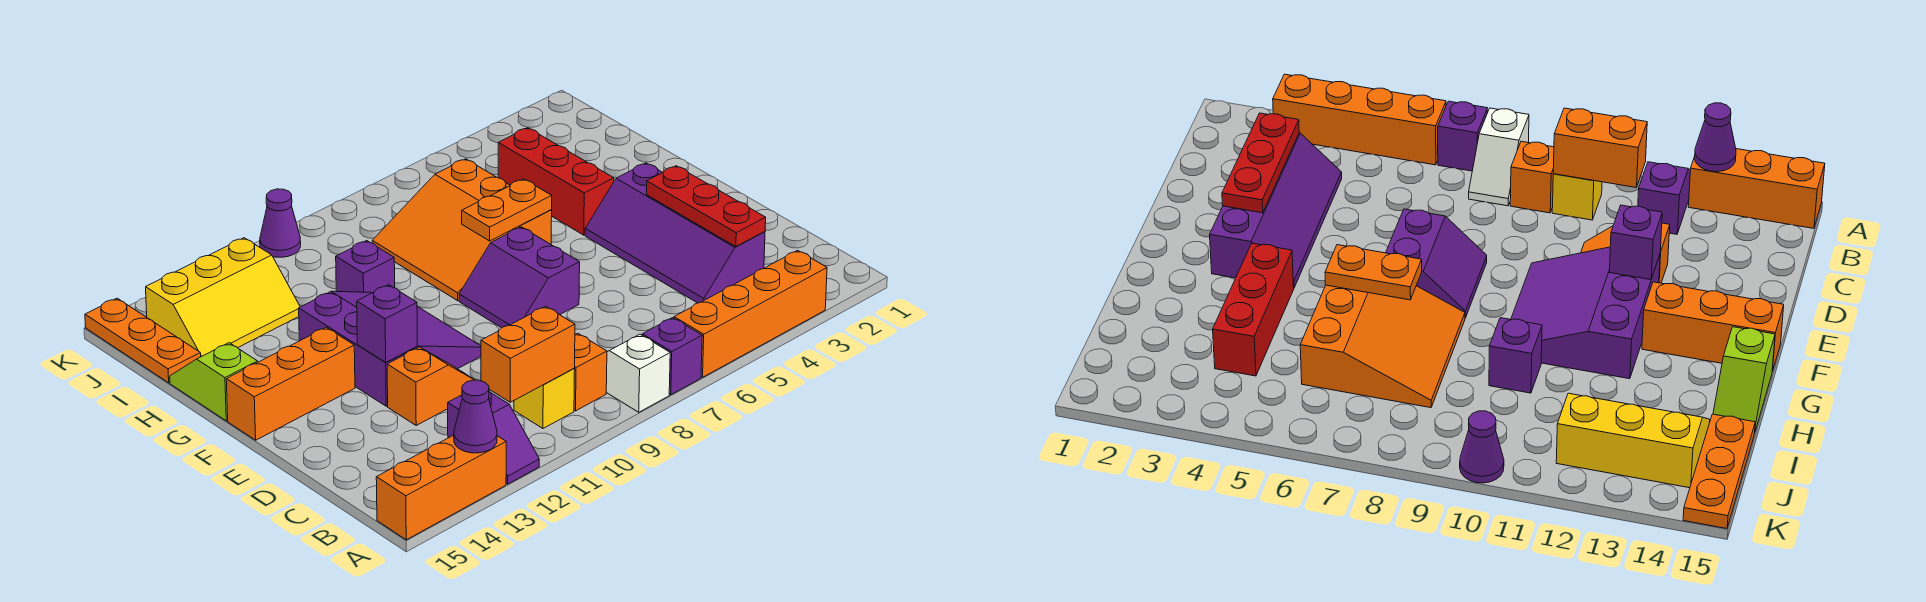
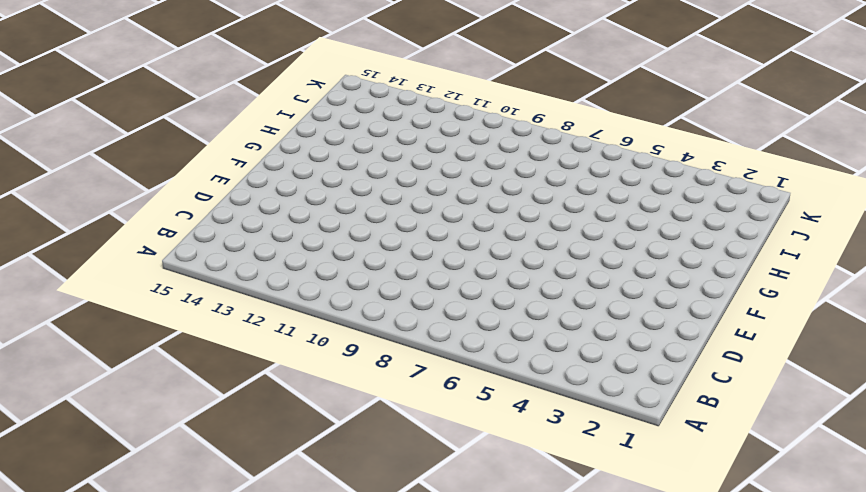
none -> orange 1x4 brick [674,251,827,377]
none -> purple 1x1 brick [642,318,702,395]
none -> white 1x2 slope [606,334,670,412]

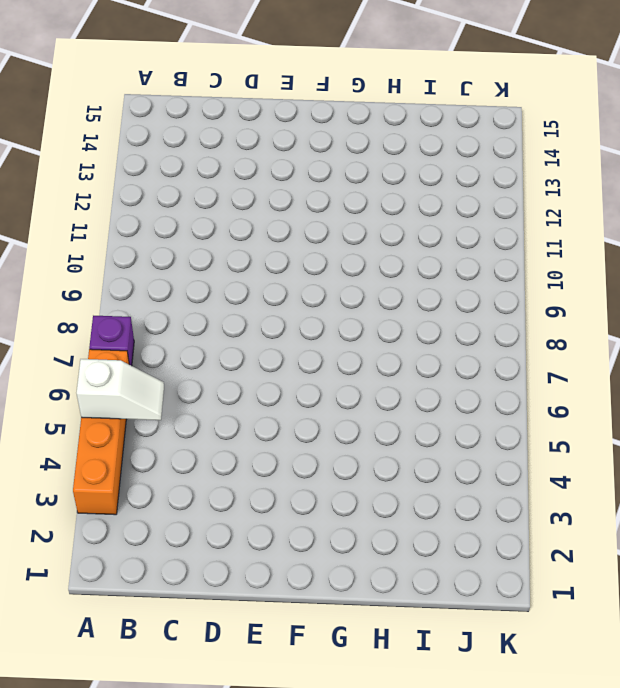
white 1x2 slope [76,359,164,420] -> white 1x2 slope moved to [606,334,670,412]
none -> purple 1x2 slope [448,391,539,484]
none -> orange 1x3 brick [376,435,506,540]
none -> orange 1x1 brick [574,333,607,411]

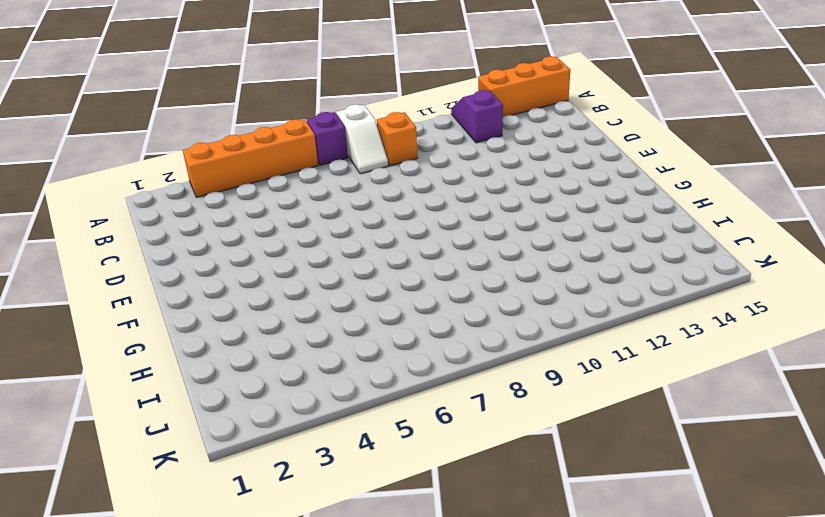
none -> yellow 1x1 brick [514,369,575,428]
none -> purple 2x4 slope [585,163,765,303]
none -> orange 1x2 slope [387,347,474,425]

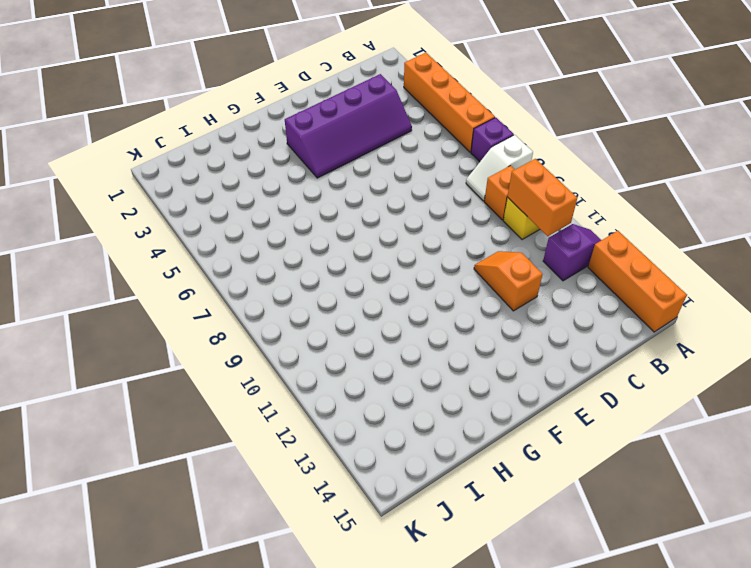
none -> purple 2x2 slope [459,227,580,328]
none -> purple 3x3 slope [299,291,481,406]
none -> orange 1x3 brick [226,327,355,440]

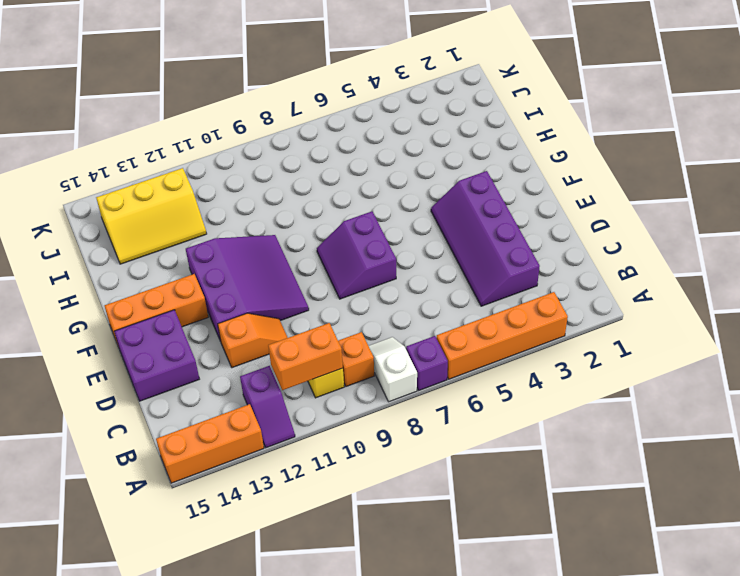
purple 2x2 brick [114,310,199,401] -> none
none -> red 1x3 brick [498,128,614,235]
none -> orange 3x3 slope [372,159,552,301]
none -> lime 1x2 slope [170,343,258,421]

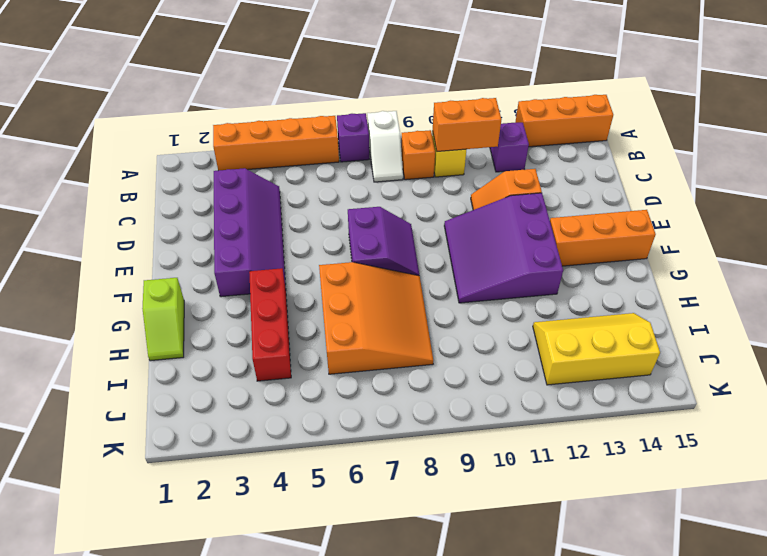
lime 1x2 slope [142,278,184,361] -> lime 1x2 slope moved to [170,343,258,421]
none -> purple 1x1 brick [336,241,395,293]
none -> orange 1x3 plate [85,298,201,383]
none -> purple 1x1 cone [260,189,301,257]

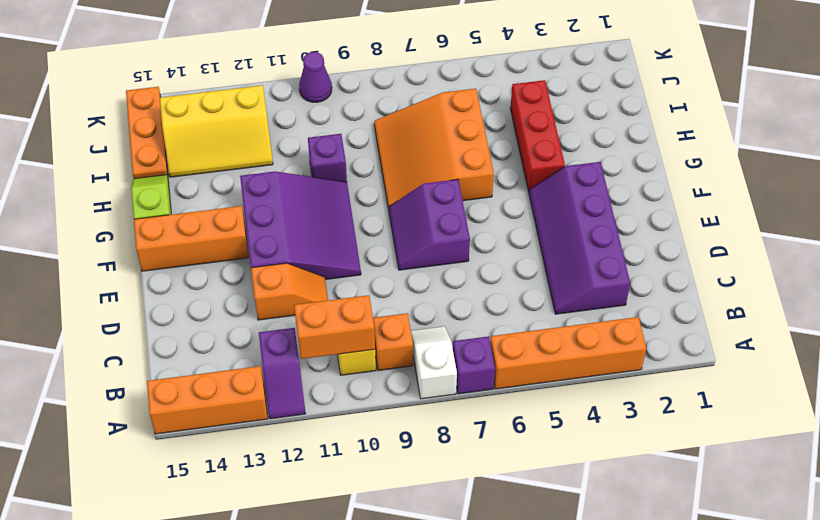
none -> purple 1x1 cone [454,380,497,453]
none -> red 1x3 plate [647,166,766,247]
none -> purple 1x1 brick [357,285,417,363]

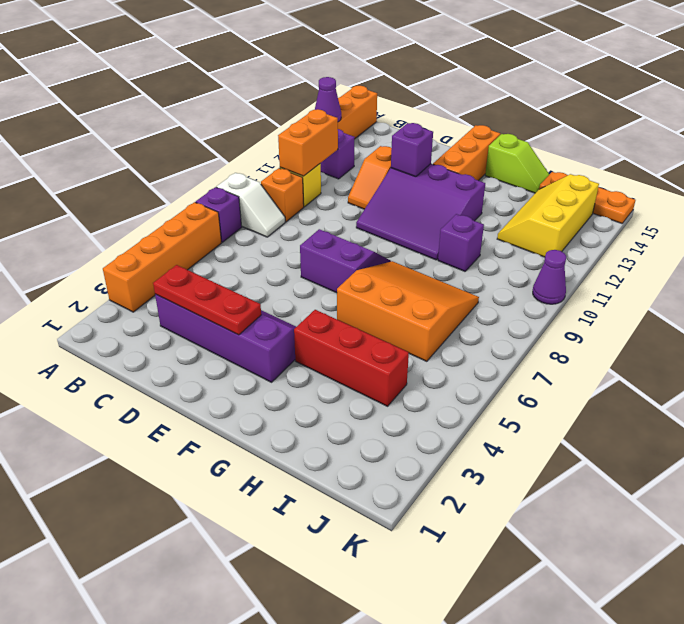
none -> orange 1x2 plate [462,179,552,241]

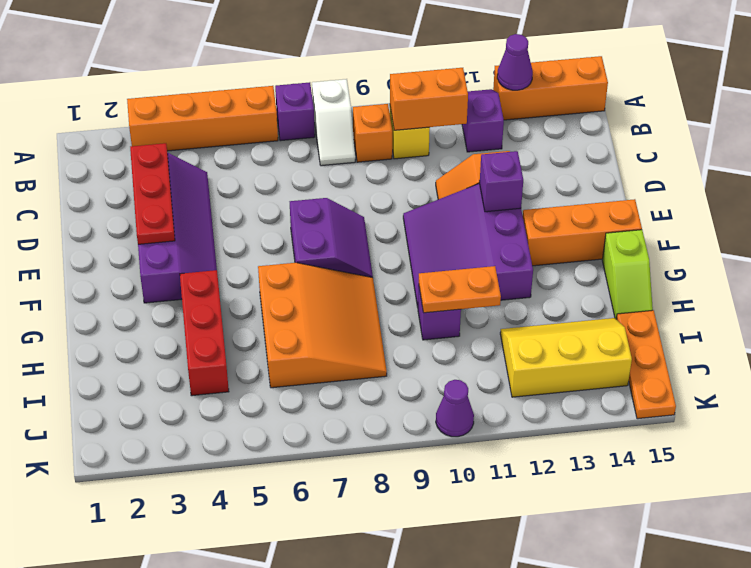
orange 1x2 plate [419,266,501,313] -> orange 1x2 plate moved to [462,179,552,241]

